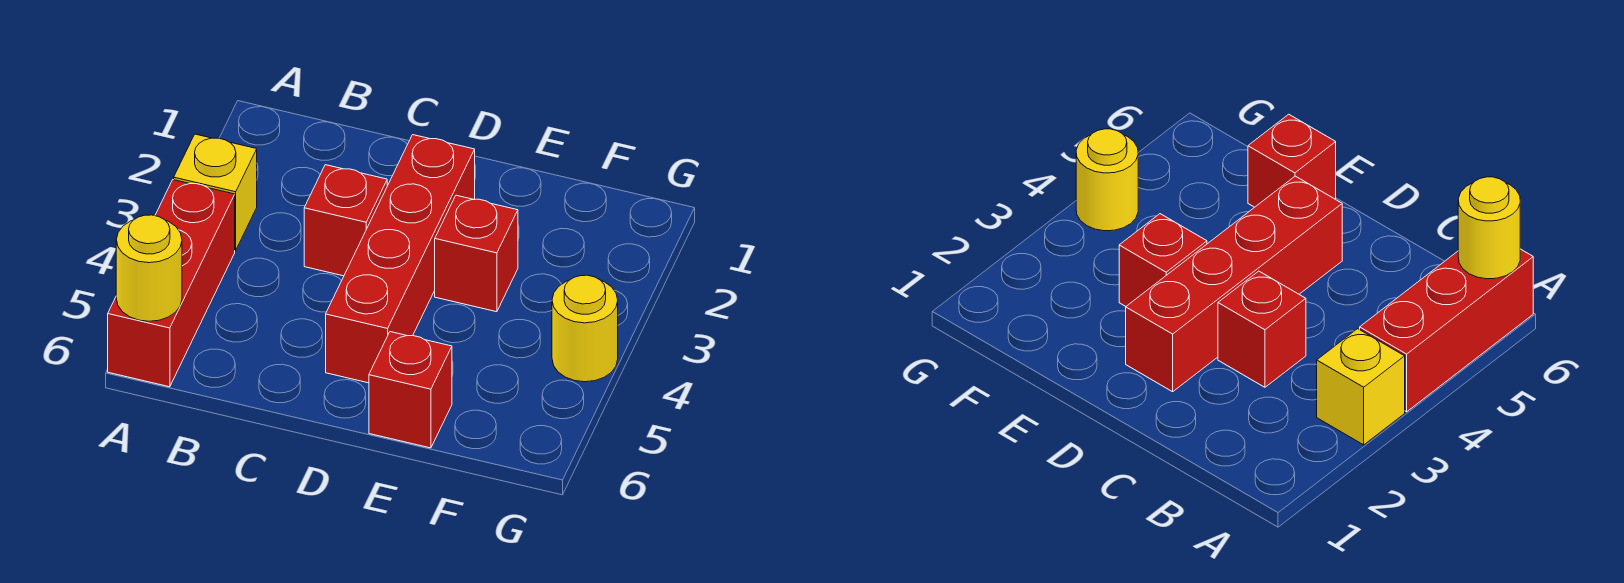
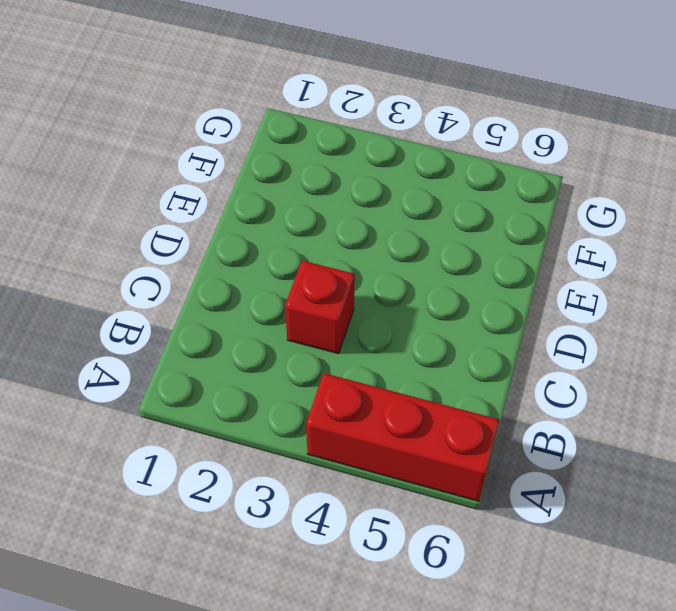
none -> yellow 1x1 brick [174,134,257,250]
none -> red 1x4 brick [326,135,475,383]

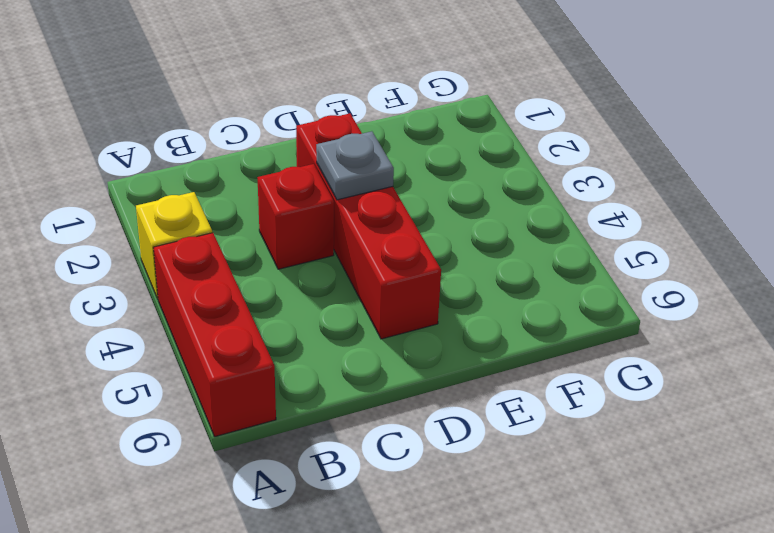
grey 1x1 plate [316,131,394,200] -> none
none -> red 1x1 brick [435,195,518,312]
none -> red 1x1 brick [369,332,452,448]

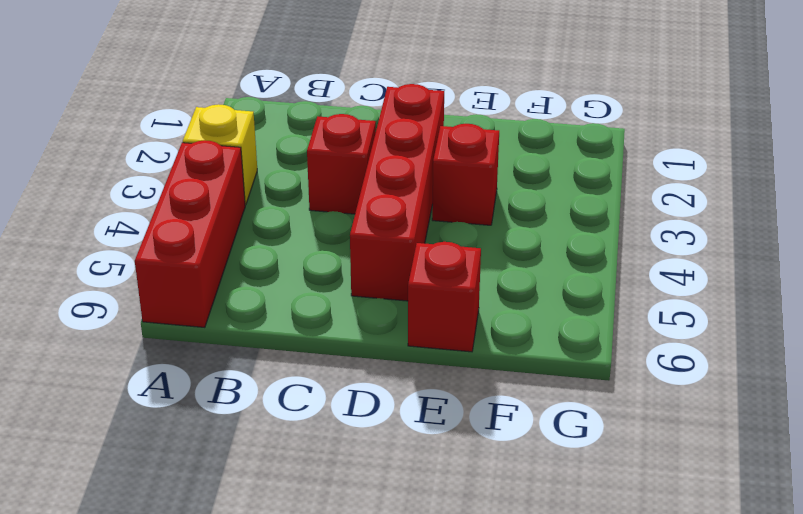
none -> yellow 1x1 round brick [552,275,618,382]
none -> yellow 1x1 round brick [116,215,182,321]

